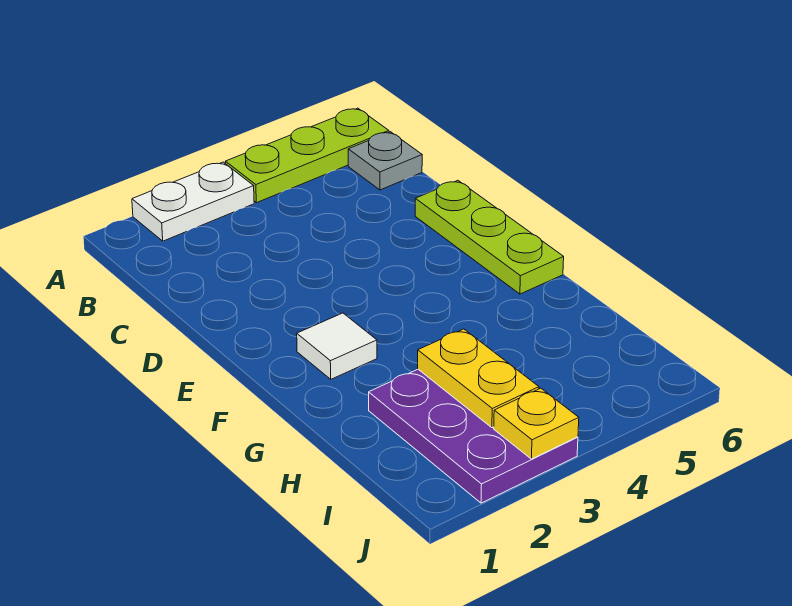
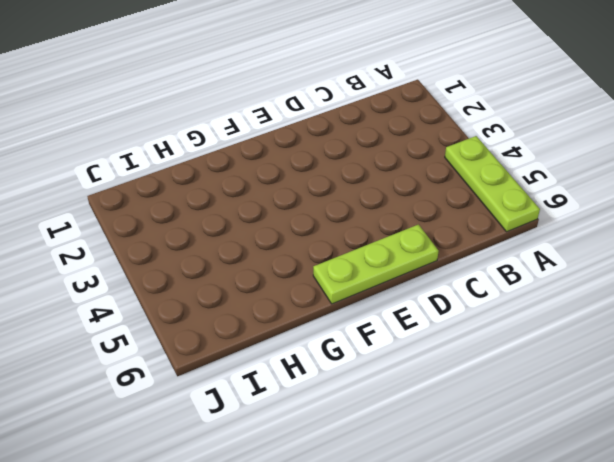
none -> white 1x2 plate [132,162,254,241]
none -> grey 1x1 plate [348,132,422,190]

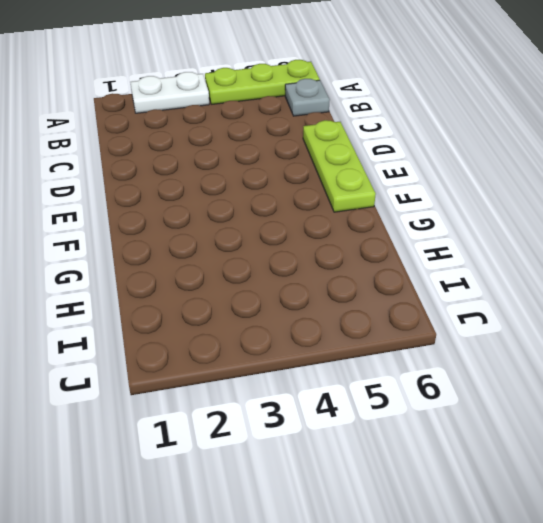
none -> white 1x1 tile [297,313,377,379]
none -> purple 2x3 plate [369,369,578,503]

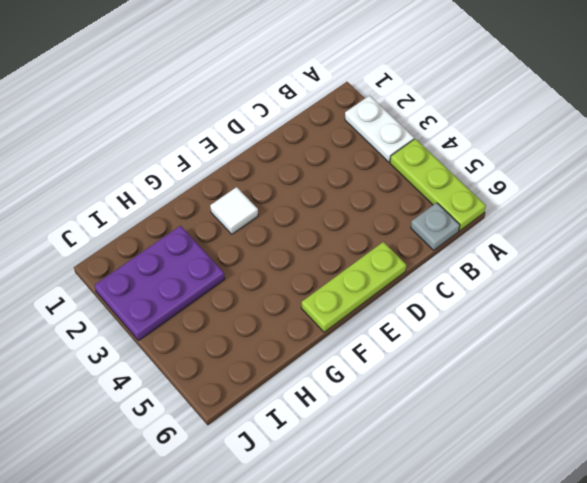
none -> yellow 1x2 plate [418,329,539,428]
none -> yellow 1x1 plate [494,388,579,459]

